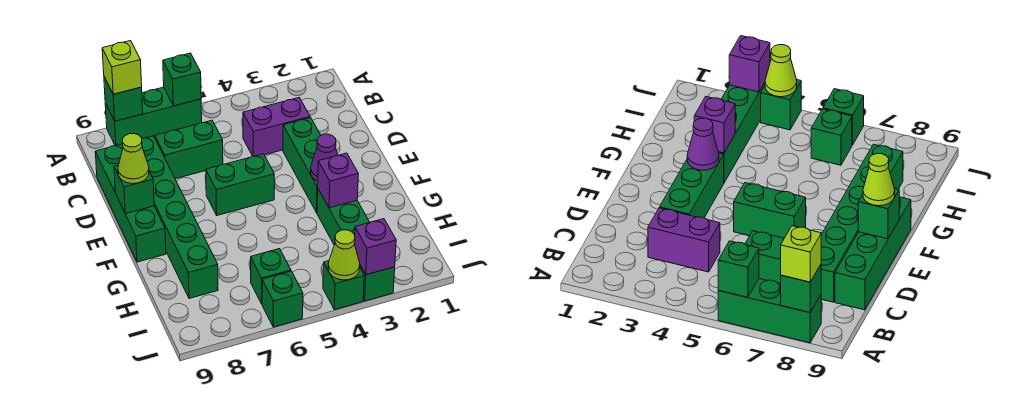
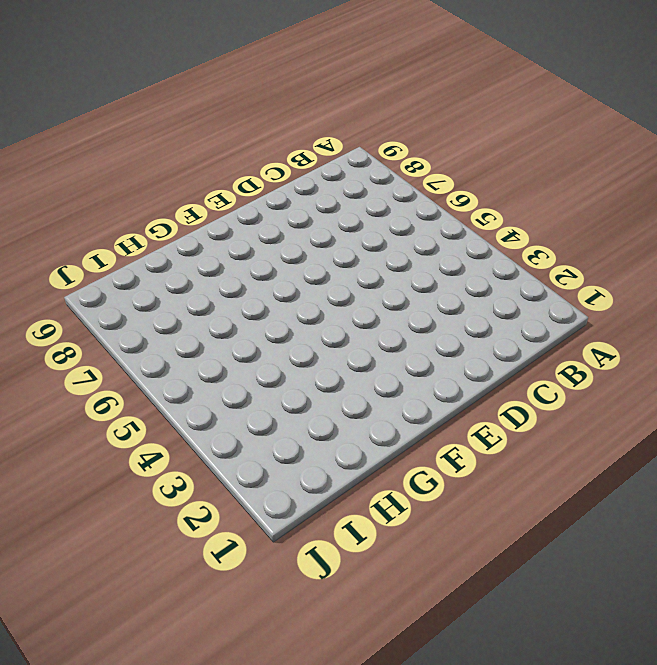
none -> green 1x3 brick [105,87,202,146]
none -> purple 1x2 brick [243,98,310,156]
none -> green 1x2 brick [155,120,223,179]

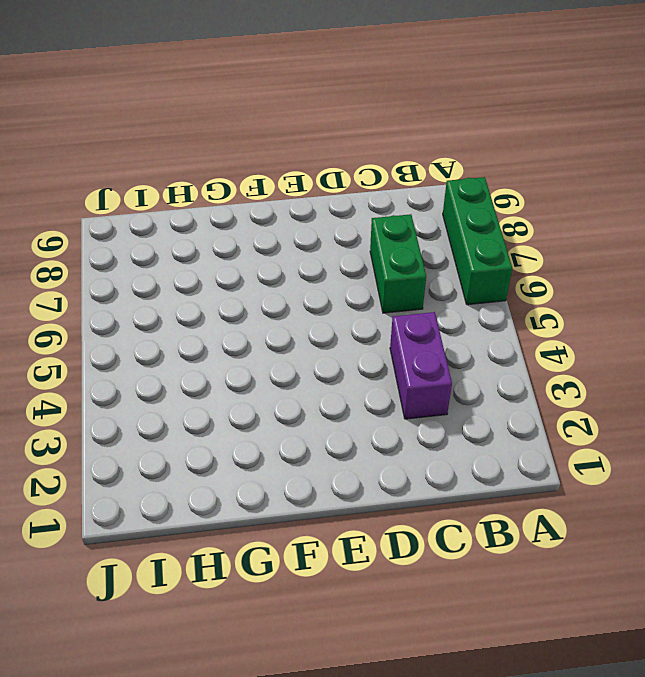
none -> green 1x6 brick [142,136,218,299]
none -> green 1x4 brick [95,144,166,262]
none -> green 1x3 brick [283,118,321,213]

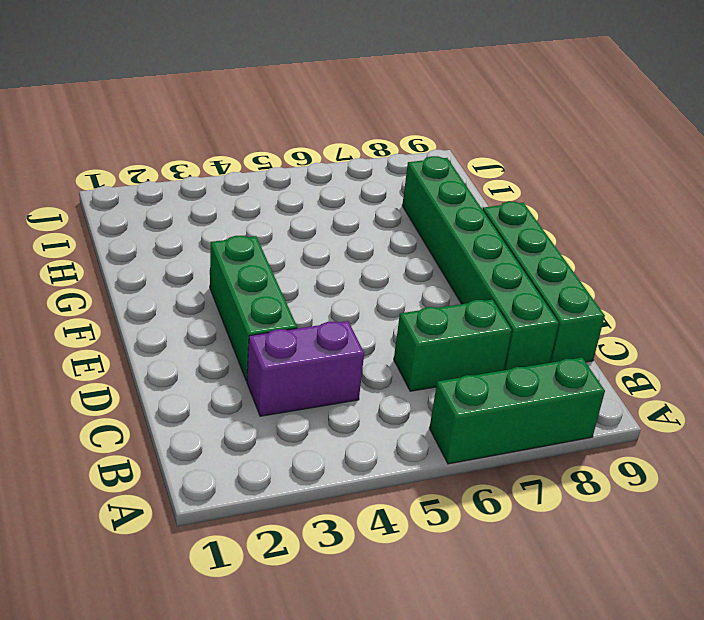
none -> green 1x2 brick [206,154,274,215]
none -> green 1x4 brick [317,189,395,301]
none -> green 1x1 brick [251,249,291,304]

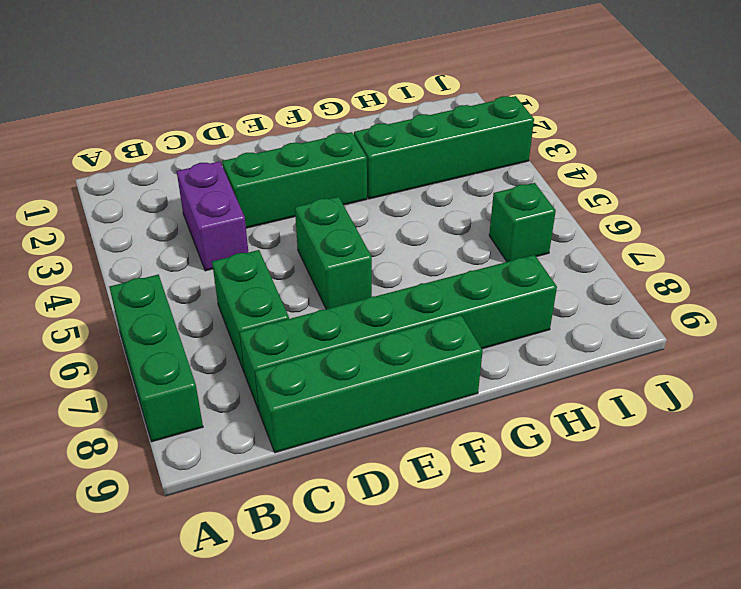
none -> green 1x1 brick [323,261,364,310]
none -> green 1x1 brick [262,271,303,327]
none -> green 1x1 brick [163,53,201,106]

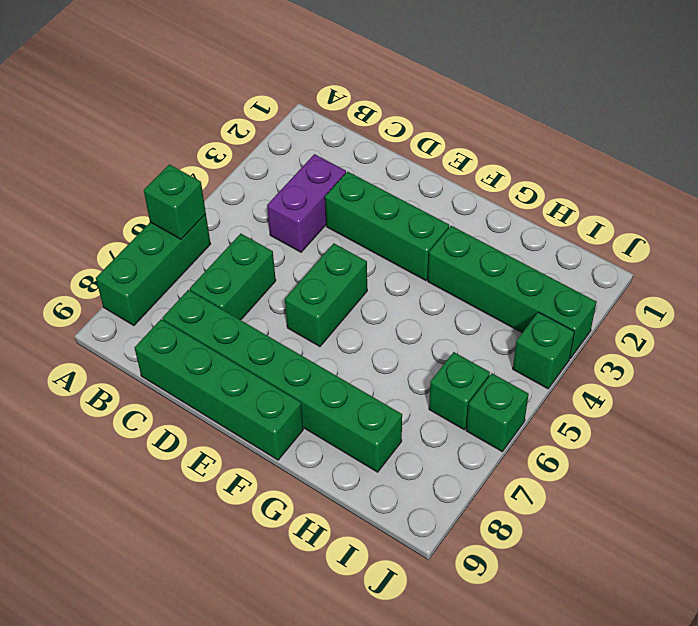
none -> green 1x1 brick [104,77,143,121]
none -> green 1x1 brick [114,165,154,214]
none -> purple 1x1 cone [311,134,338,181]

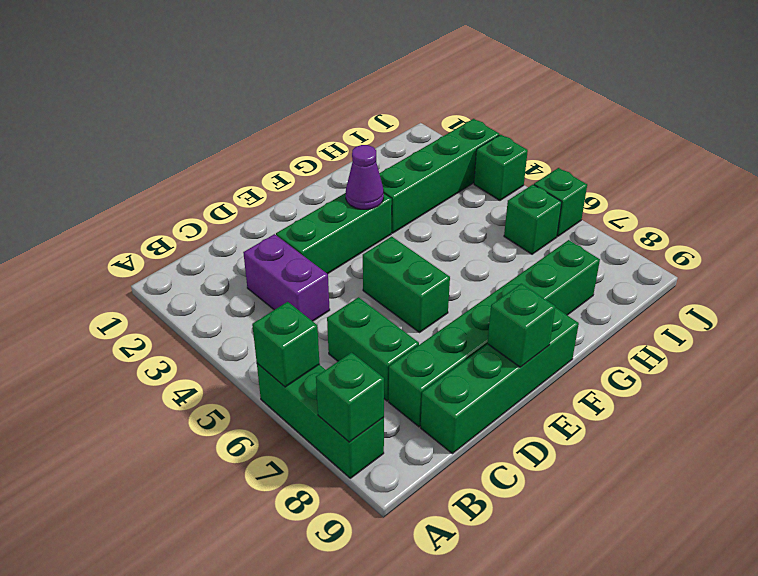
none -> purple 1x1 brick [318,153,358,208]
none -> purple 1x1 brick [355,219,396,275]
none -> lime 1x1 cone [328,230,360,280]

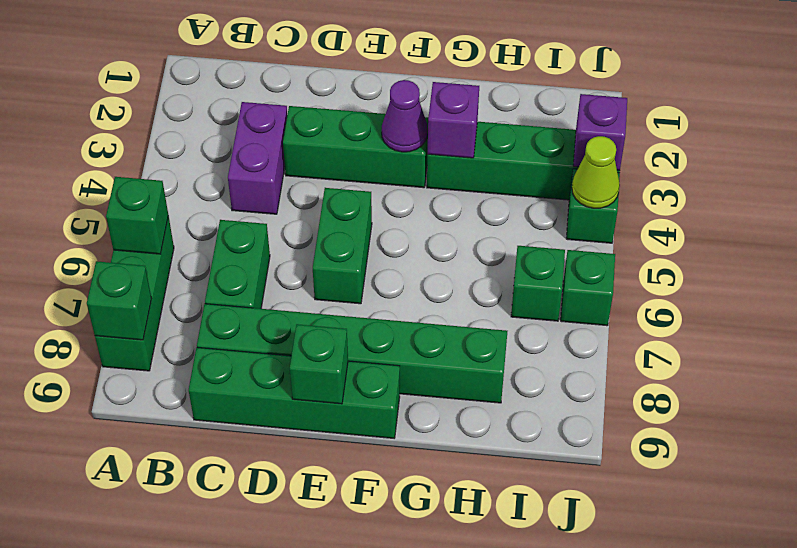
none -> lime 1x1 brick [102,41,142,94]
none -> lime 1x1 cone [118,133,149,184]

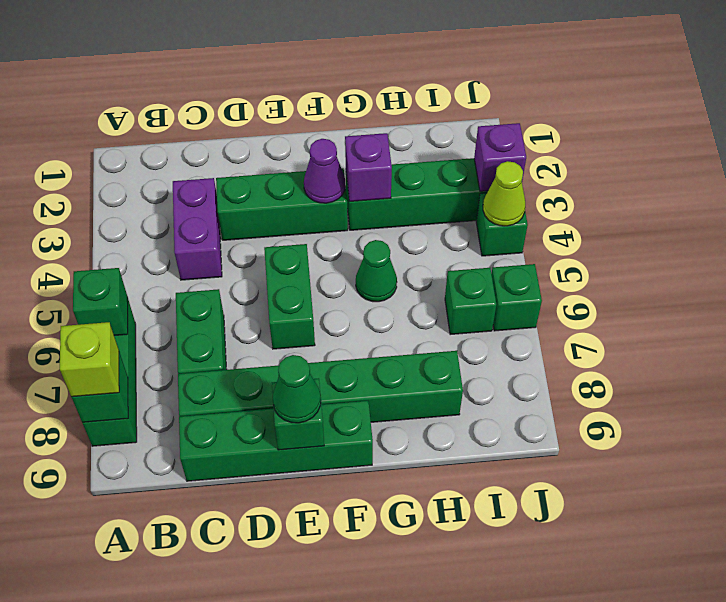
green 1x1 cone [273,355,321,423] -> lime 1x1 cone [118,133,149,184]
green 1x1 cone [356,240,397,302] -> none

